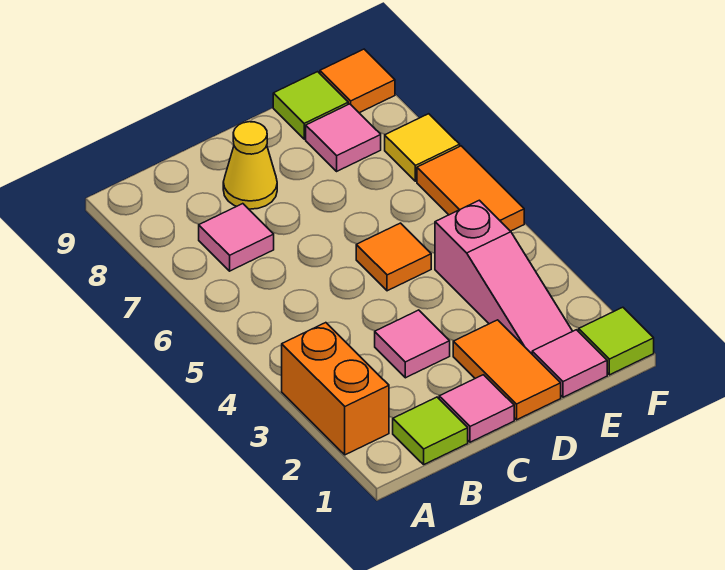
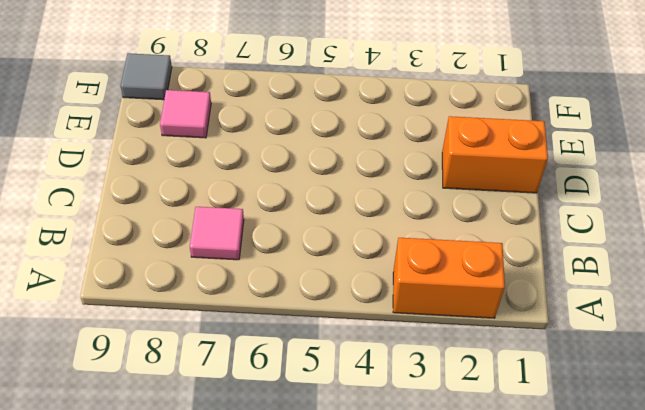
orange 1x2 brick [442,116,548,193] -> orange 1x2 tile [453,320,561,420]
grey 1x1 tile [120,53,172,100] -> orange 1x1 tile [320,49,395,113]
none -> lime 1x1 tile [393,397,468,464]
none -> pink 1x1 tile [439,375,514,442]
none -> pink 1x1 tile [375,310,450,378]

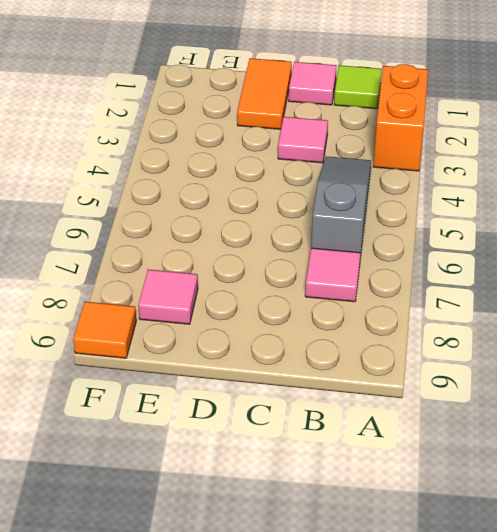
grey 1x3 slope [311,156,371,258] -> none
none -> yellow 1x1 cone [223,122,277,209]
none -> orange 1x1 tile [356,223,431,291]
none -> pink 1x1 tile [532,330,607,397]

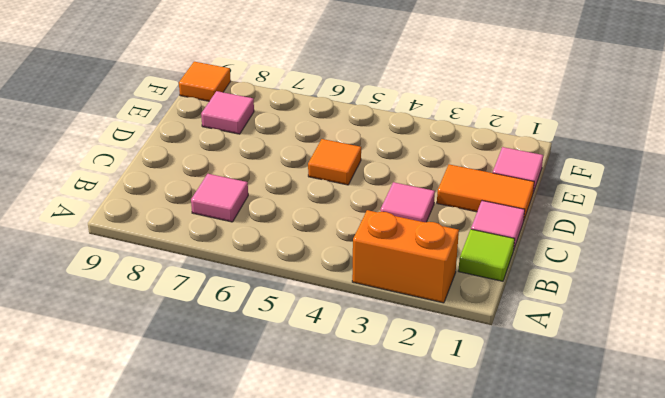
none -> yellow 1x1 cone [223,122,277,209]
none -> pink 1x3 slope [435,200,573,354]
none -> lime 1x1 tile [273,72,348,139]

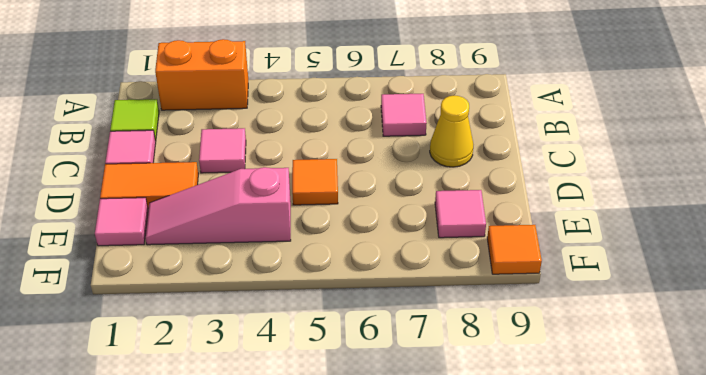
none -> lime 1x1 tile [273,72,348,139]
none -> lime 1x1 tile [579,307,654,375]
none -> orange 1x2 tile [417,146,524,231]

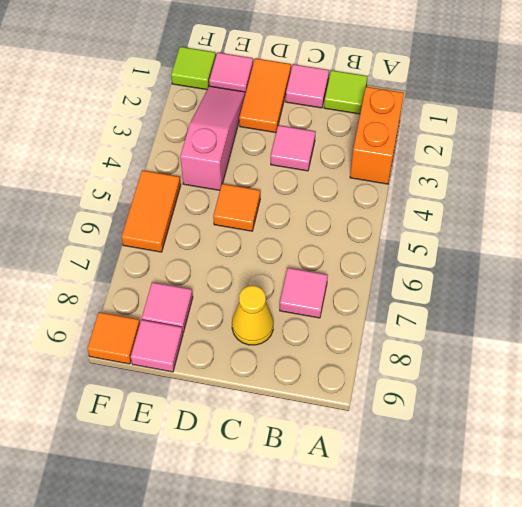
pink 1x1 tile [131,320,183,372] -> lime 1x1 tile [273,72,348,139]
none -> yellow 1x1 tile [385,114,460,181]

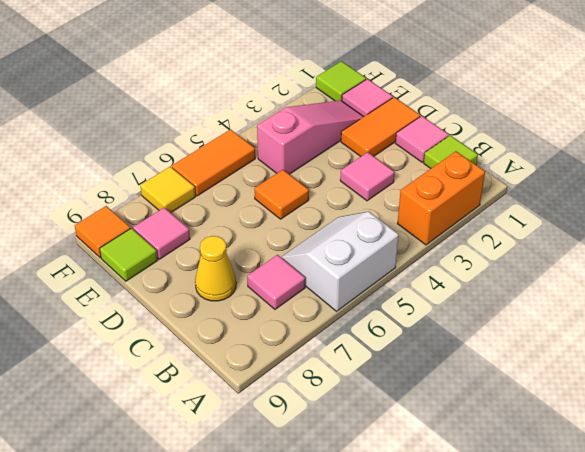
white 2x2 slope [281,211,399,311] -> none

